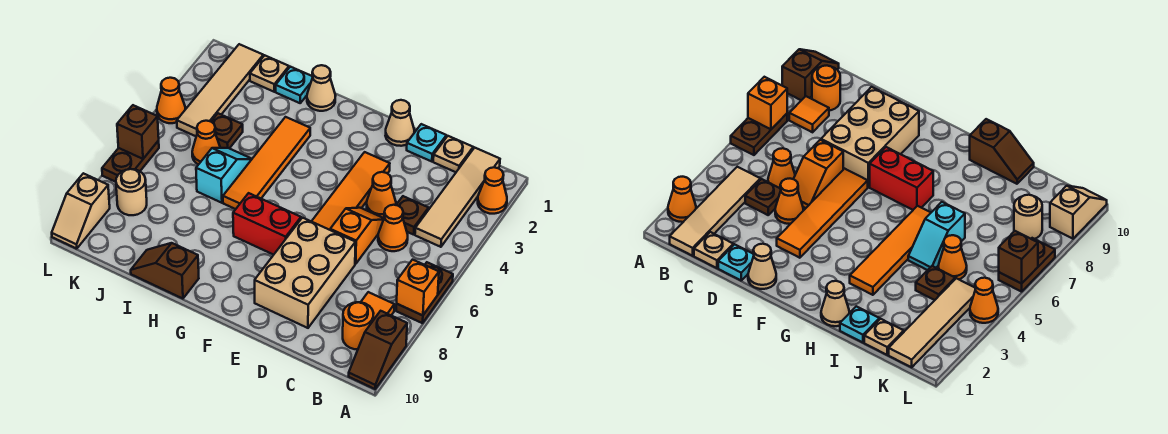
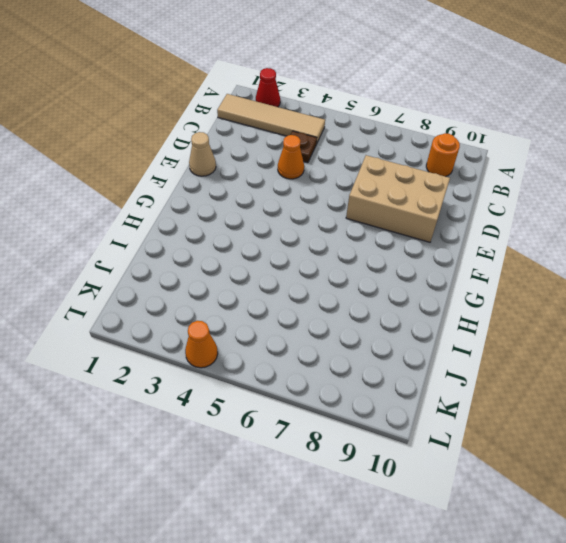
red 1x1 cone [256,68,280,107] -> orange 1x1 cone [478,167,507,214]
none -> brown 1x2 plate [396,262,453,323]
none -> brown 1x2 slope [349,311,407,389]
none -> orange 1x1 tile [361,292,394,320]
none -> tan 1x1 plate [433,136,473,172]

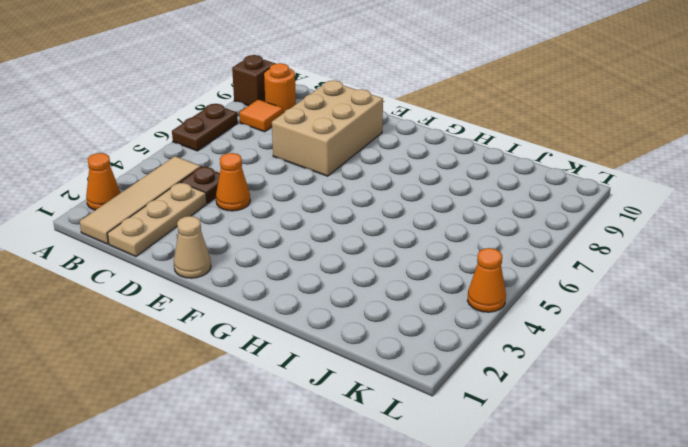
tan 1x3 plate [107,182,207,257] -> tan 1x1 plate [433,136,473,172]
none -> orange 1x1 cone [378,205,408,251]
none -> cyan 1x1 plate [407,124,446,162]
none -> orange 1x2 slope [330,208,384,264]
none -> orange 1x4 tile [312,152,390,230]

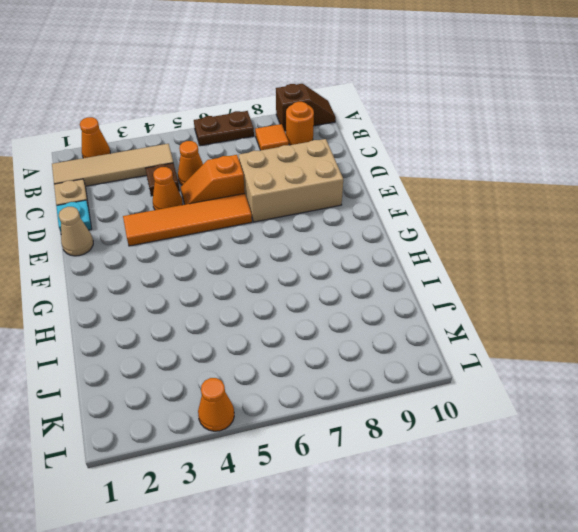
none -> red 1x2 brick [233,193,301,255]
none -> tan 1x1 cone [307,65,335,111]
none -> orange 1x4 tile [223,117,310,209]
none -> brown 1x2 slope [131,243,199,299]

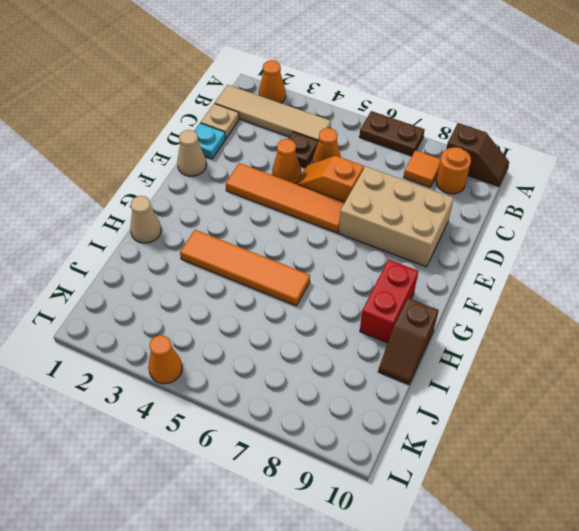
red 1x2 brick [360,259,418,343] -> red 1x2 brick moved to [233,193,301,255]
none -> cyan 1x1 plate [276,67,313,103]
none -> cyan 1x2 slope [196,148,252,203]
none -> tan 1x1 plate [250,55,289,92]
none -> brown 1x1 plate [211,113,243,148]

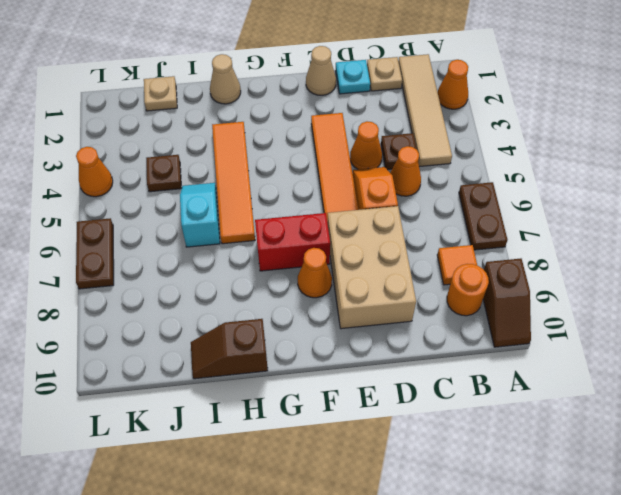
orange 1x1 cone [298,248,332,298] -> orange 1x1 cone moved to [192,121,220,165]
none -> cyan 1x1 plate [276,67,313,103]
none -> tan 1x4 tile [177,44,263,136]
none -> tan 1x1 round brick [116,169,147,215]
none -> tan 1x2 slope [52,173,110,249]

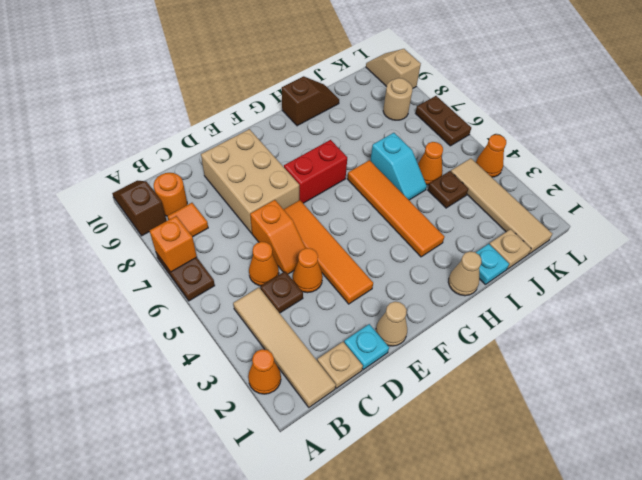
none -> brown 1x1 brick [117,105,159,159]

